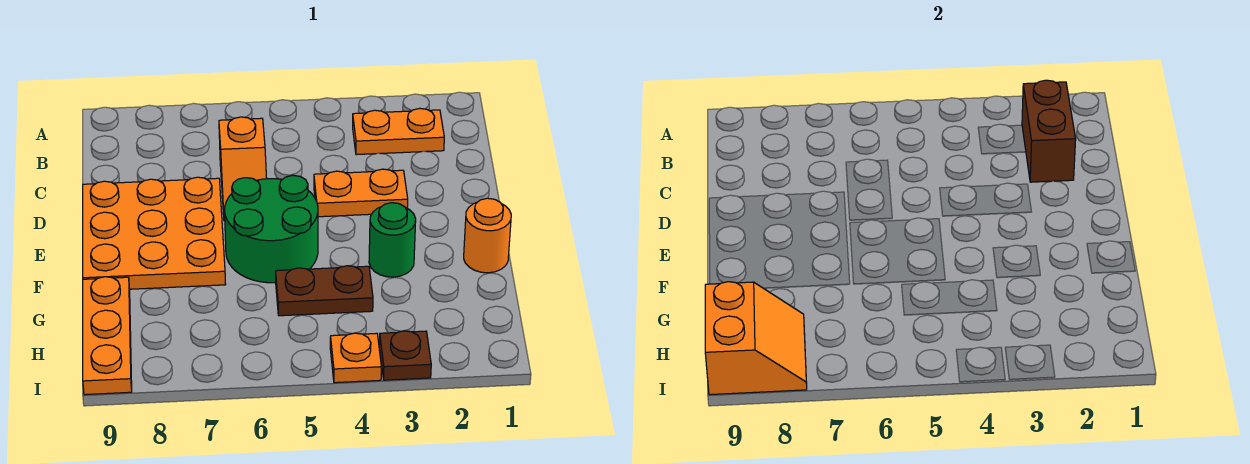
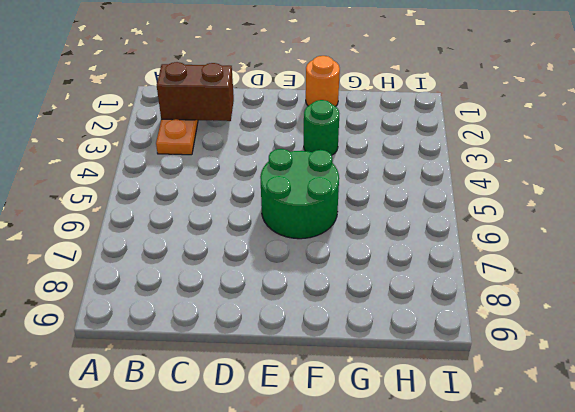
none -> orange 1x2 slope [219,117,267,221]
none -> orange 1x2 plate [314,169,408,217]
none -> orange 3x3 plate [83,177,226,289]

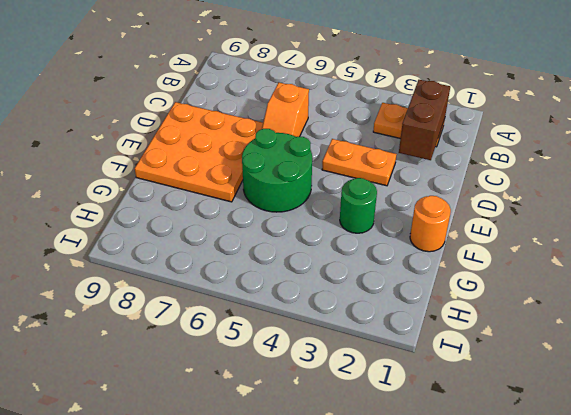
none -> brown 1x2 plate [276,266,373,316]
none -> orange 1x3 plate [83,277,132,395]
none -> brown 1x1 plate [379,331,431,380]

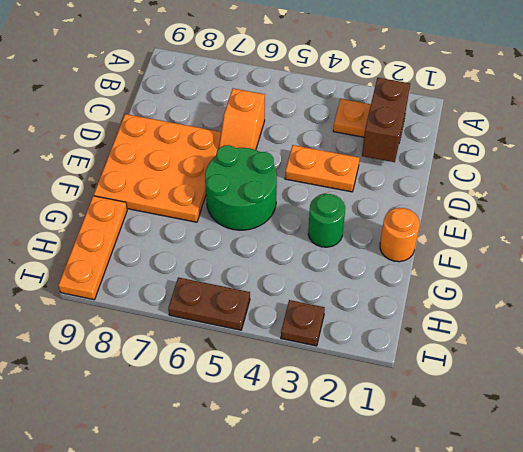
brown 1x2 plate [168,277,250,330] -> brown 1x2 plate moved to [276,266,373,316]
none -> orange 1x1 plate [330,333,381,383]
none -> orange 2x2 slope [705,282,807,395]

